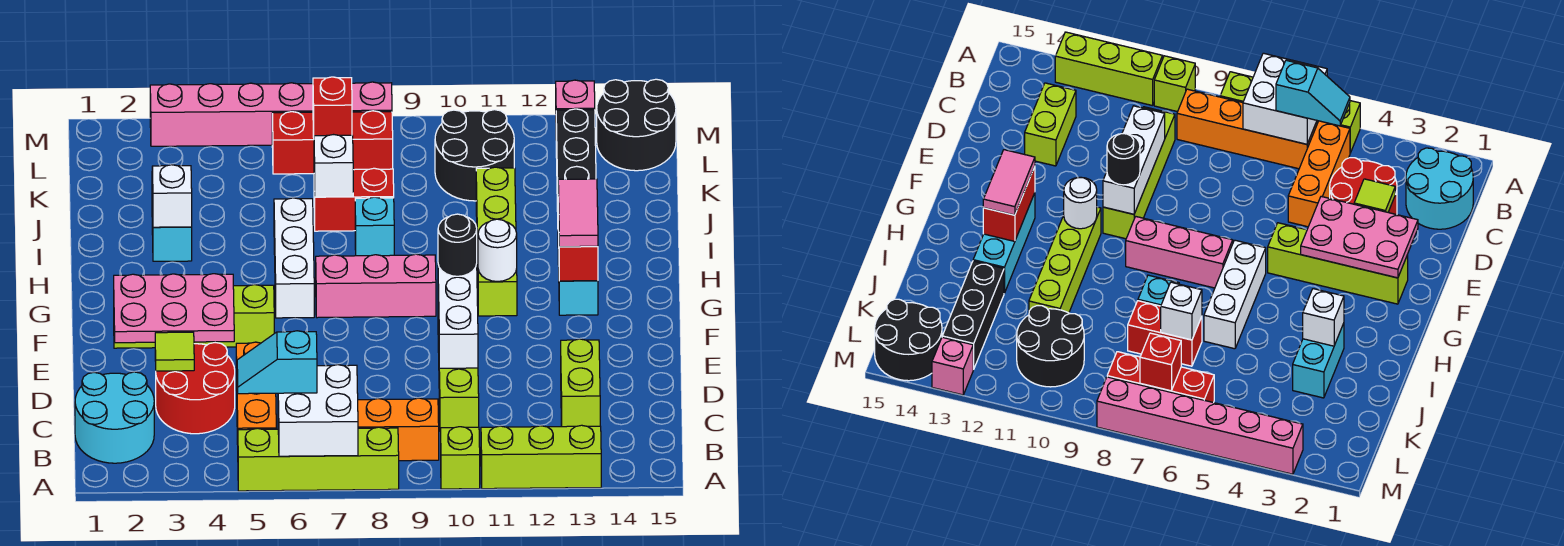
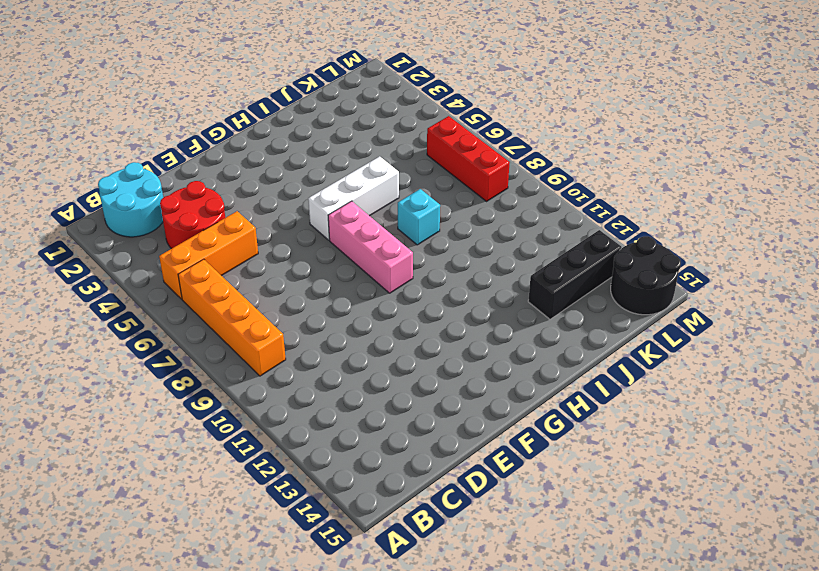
none -> lime 1x4 brick [238,427,399,491]
none -> lime 1x1 brick [441,427,480,489]
none -> lime 1x3 brick [481,425,601,489]
none -> lime 1x4 brick [438,319,479,431]

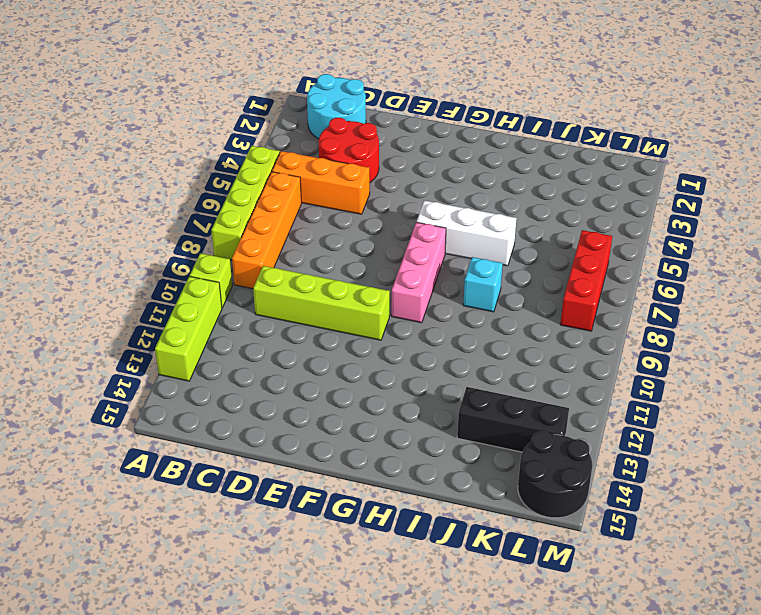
none -> lime 1x2 brick [561,339,600,427]
none -> lime 1x4 brick [114,285,274,348]
none -> lime 1x4 brick [476,167,517,316]
none -> cyan 1x3 brick [558,231,598,315]

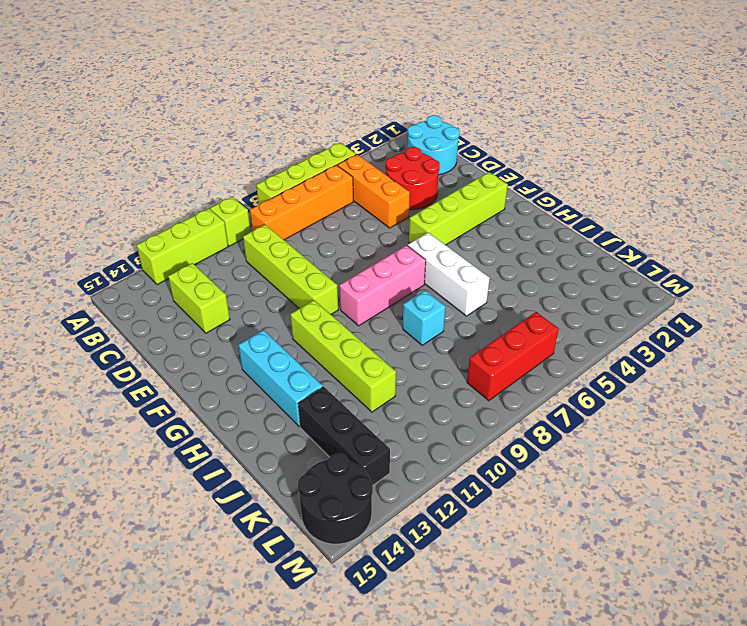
none -> cyan 1x2 brick [152,201,192,261]
none -> red 1x2 brick [314,168,394,231]
none -> black 2x2 round brick [435,110,514,201]
none -> pink 1x6 brick [150,82,392,146]

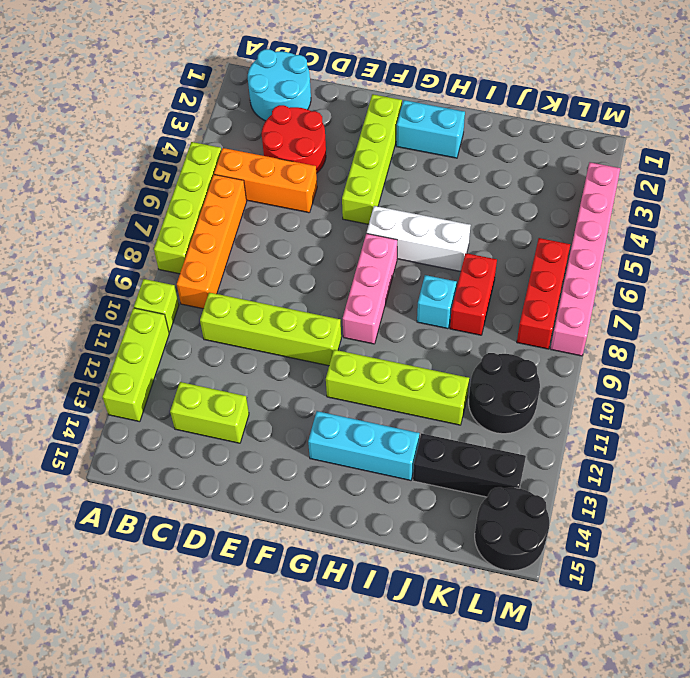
cyan 1x2 brick [396,100,465,158] -> cyan 1x2 brick moved to [152,201,192,261]
none -> pink 1x1 brick [556,80,595,110]
none -> white 2x2 brick [278,365,358,456]
none -> lime 1x1 tile [155,332,194,371]
none -> white 1x3 brick [438,264,478,368]

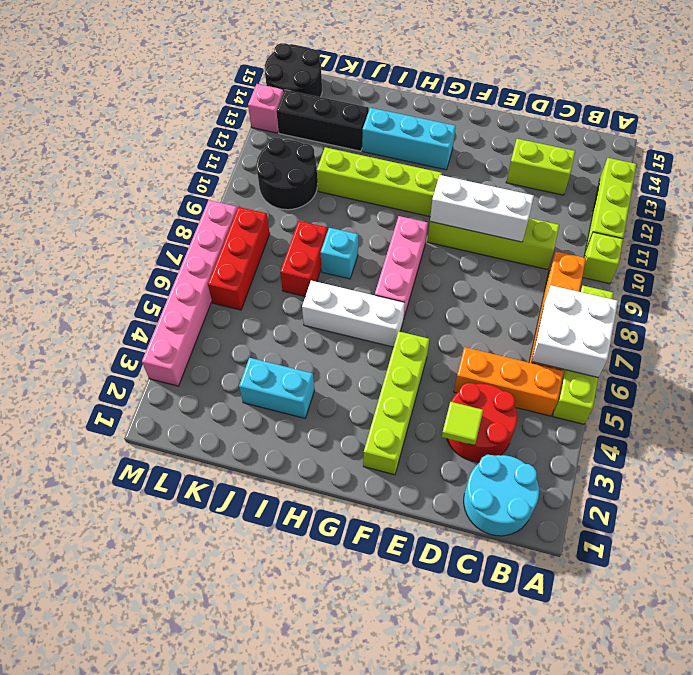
none -> pink 2x3 plate [114,274,234,343]
none -> white 1x1 round brick [478,219,517,282]
none -> red 1x2 brick [558,197,598,281]
none -> white 1x1 brick [152,165,192,227]

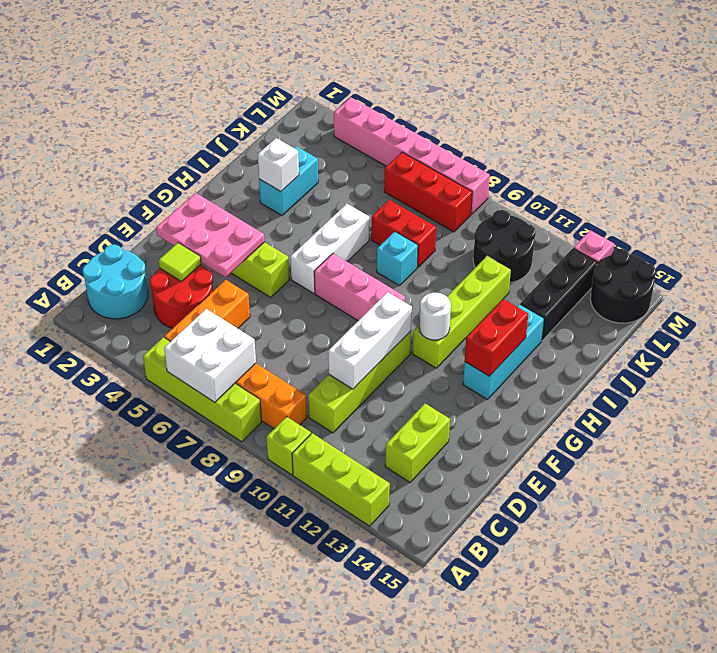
none -> white 1x1 brick [314,135,353,197]
none -> red 1x1 brick [313,77,352,137]
none -> cyan 1x2 slope [237,331,317,394]
none -> black 1x1 round brick [438,214,477,276]

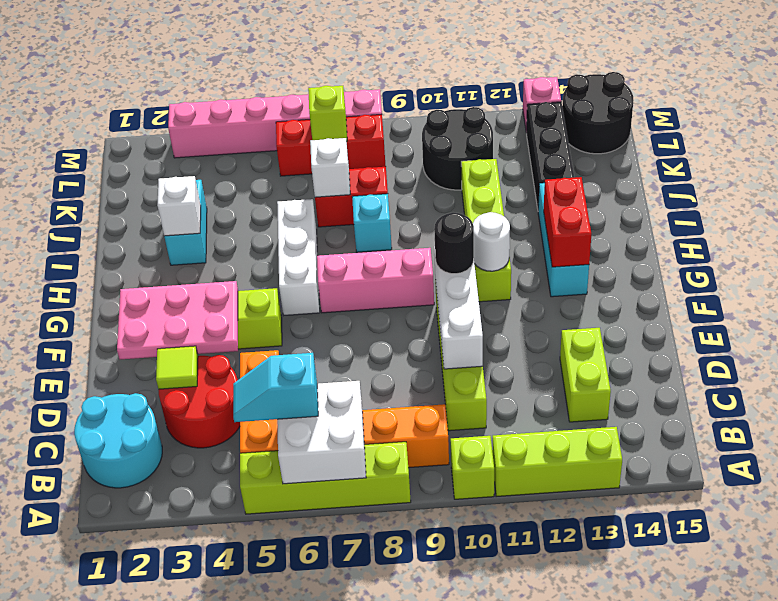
lime 1x1 brick [308,86,347,141] -> red 1x1 brick [313,77,352,137]
none -> pink 1x2 tile [558,179,598,247]

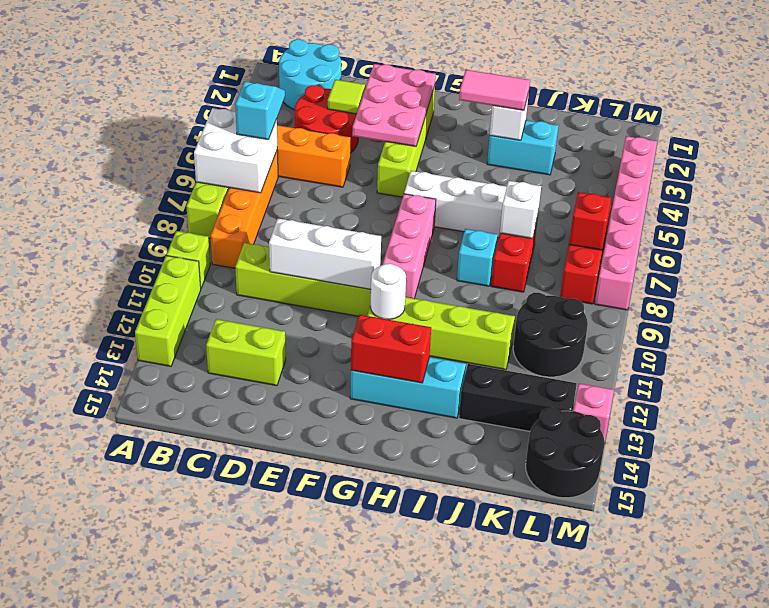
pink 1x2 tile [459,70,530,110] -> pink 1x2 tile moved to [558,179,598,247]
none -> black 1x1 round brick [438,214,477,276]

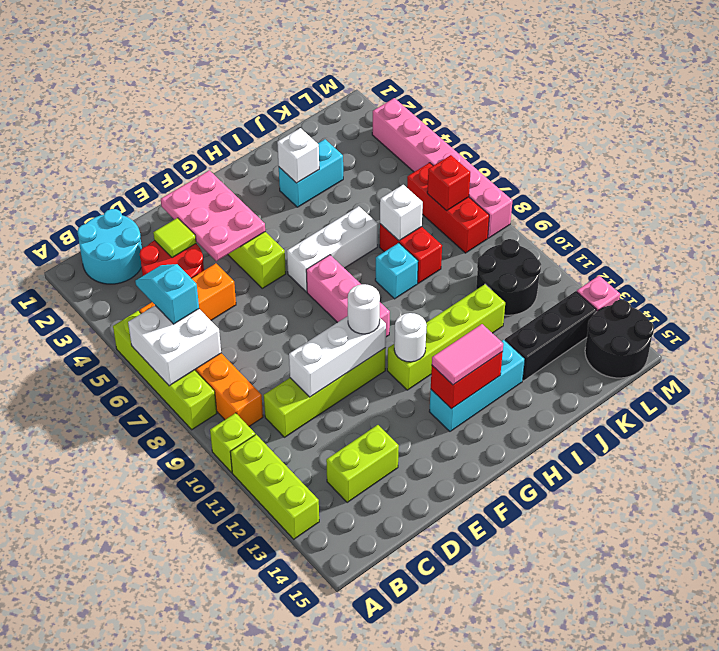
white 1x1 round brick [348,284,380,334] -> black 1x1 round brick [438,214,477,276]

